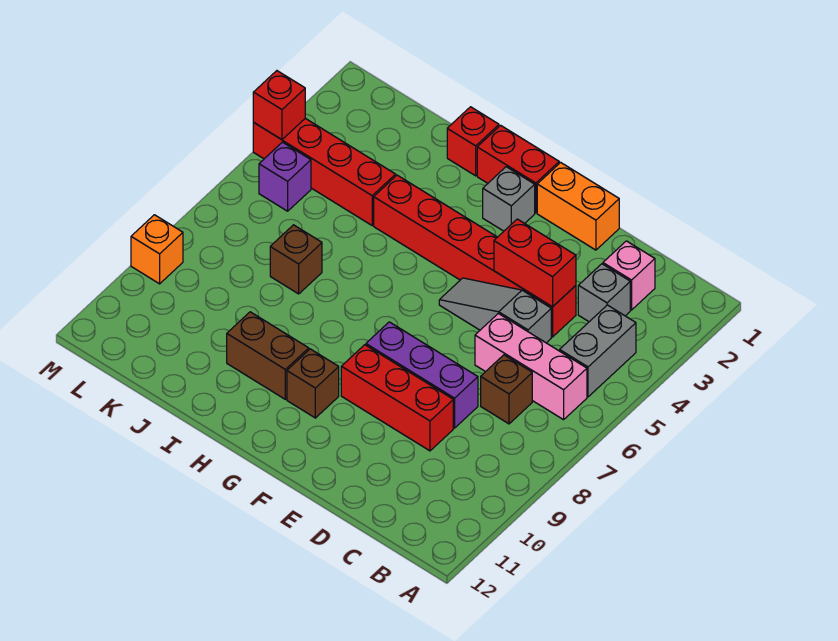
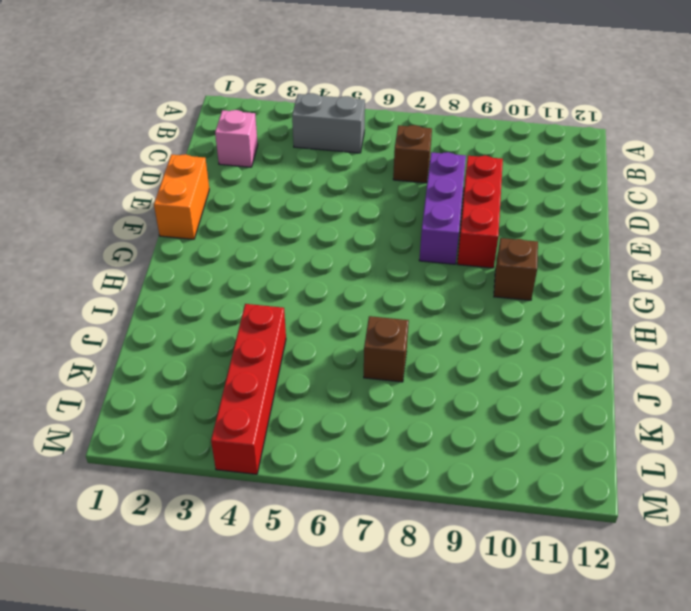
none -> pink 1x3 brick [475,314,587,420]
none -> grey 1x1 brick [578,264,630,322]
none -> red 1x6 brick [374,175,576,337]

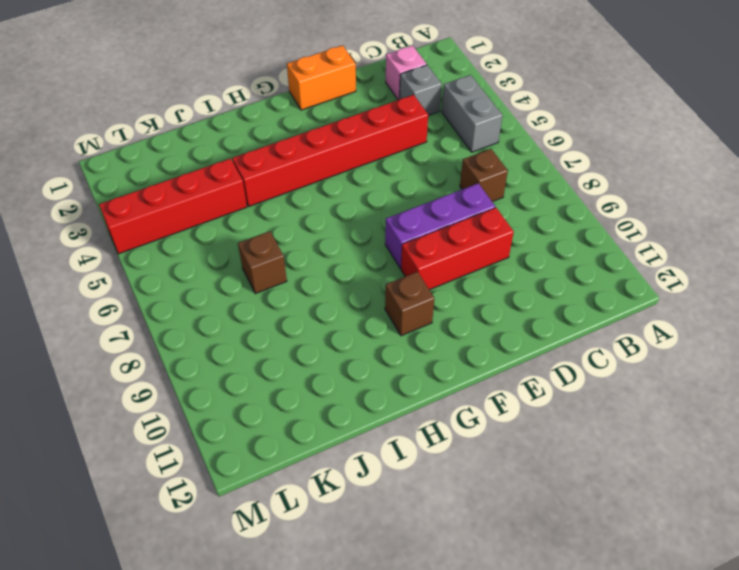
none -> pink 1x3 brick [475,314,587,420]
none -> grey 1x3 slope [439,278,551,343]
none -> red 1x2 brick [477,125,559,213]

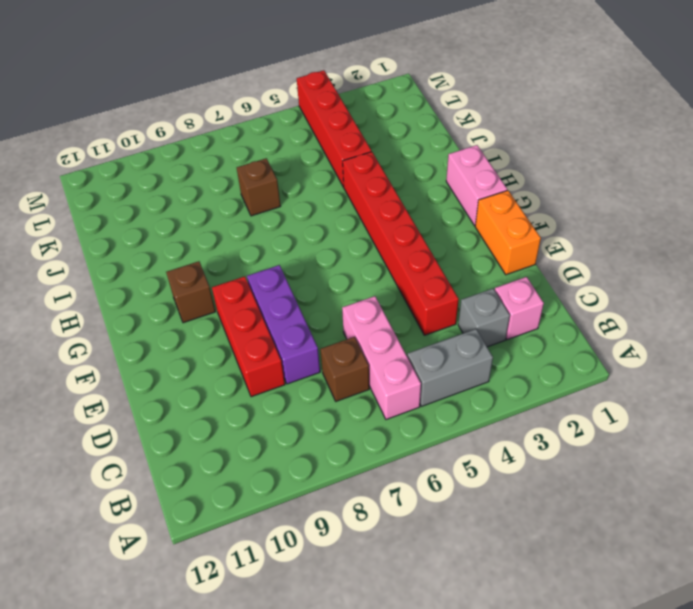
pink 1x2 brick [446,145,507,226] -> red 1x2 brick [477,125,559,213]
none -> grey 1x3 slope [439,278,551,343]
none -> grey 1x1 brick [483,167,535,231]
none -> brown 1x2 brick [227,312,309,399]

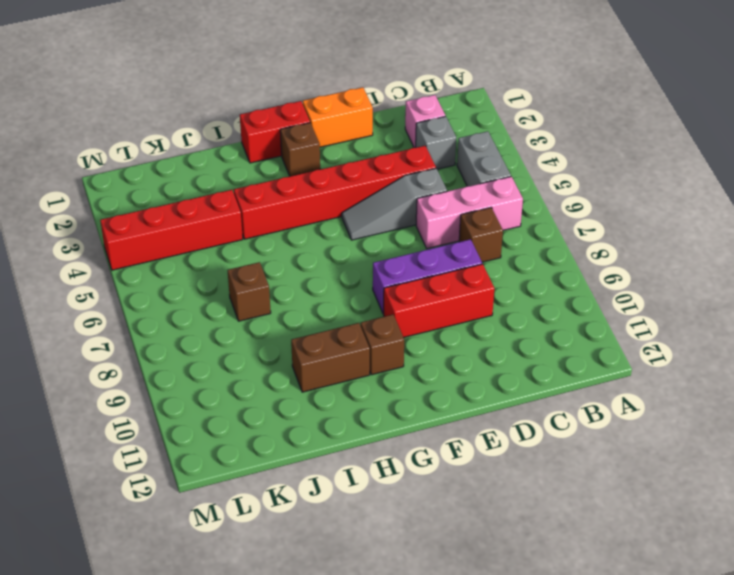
brown 1x1 brick [280,123,320,176] -> grey 1x1 brick [483,167,535,231]
none -> red 1x1 brick [447,107,499,176]
none -> purple 1x1 brick [259,142,311,211]
none -> orange 1x1 brick [131,215,183,284]

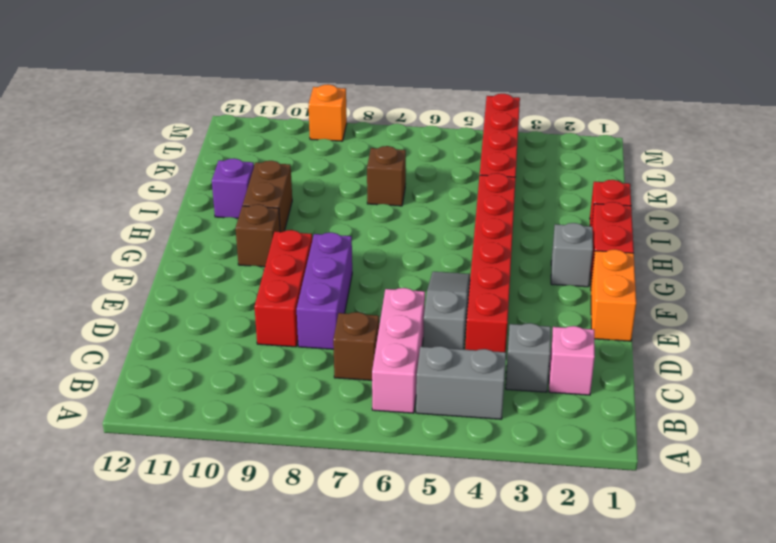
purple 1x1 brick [212,158,254,218] -> purple 1x1 brick moved to [259,142,311,211]
none -> red 1x2 brick [494,219,576,307]
none -> red 1x1 brick [253,71,305,140]

